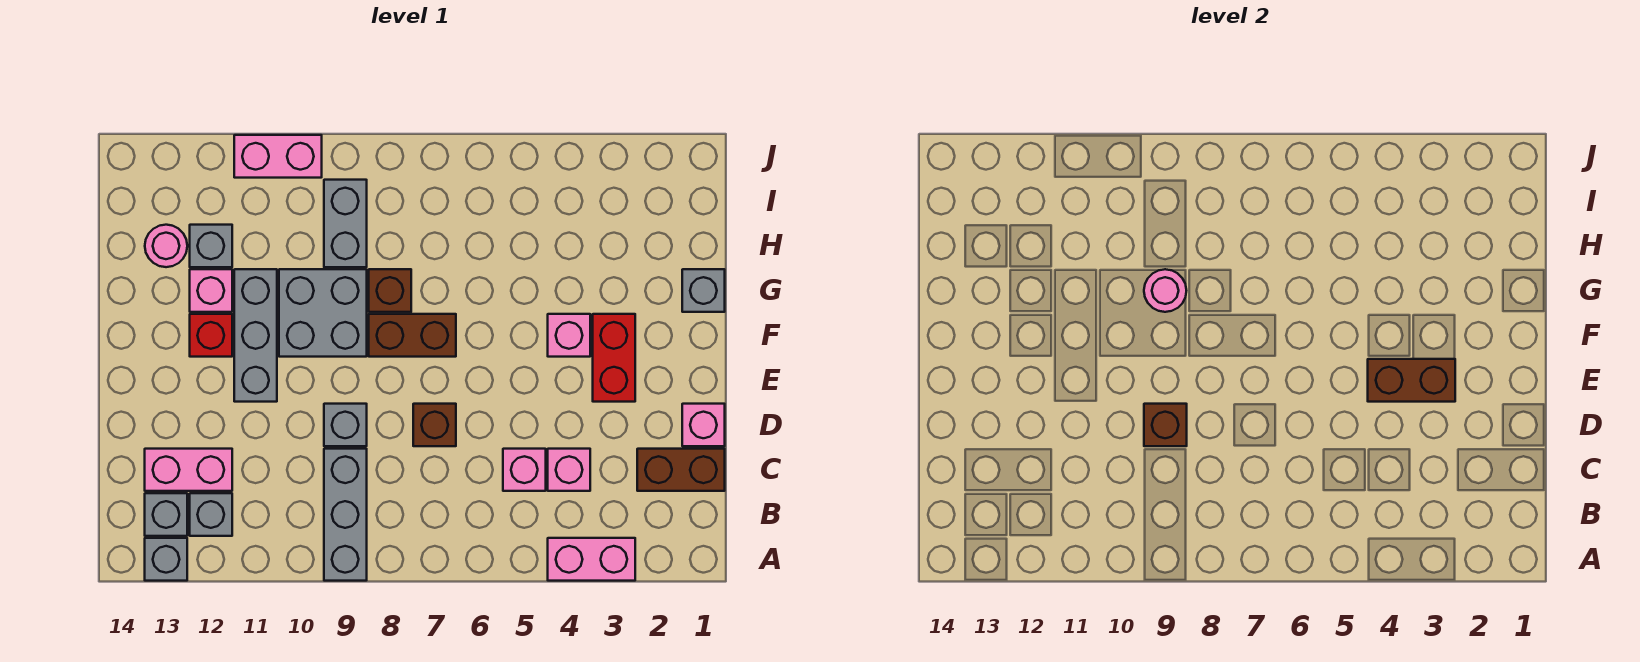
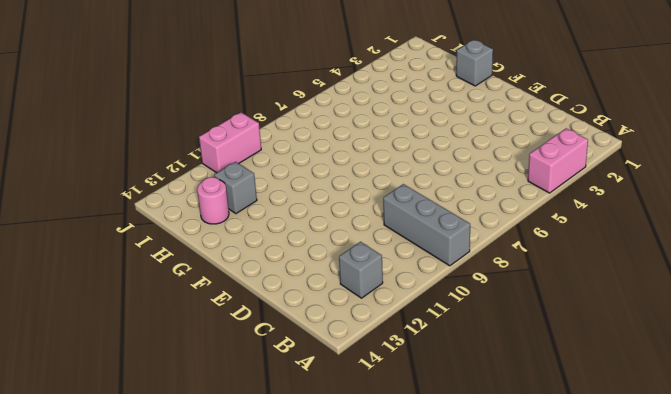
none -> grey 1x1 brick [145,538,187,581]
none -> grey 1x1 brick [145,493,187,536]
none -> brown 1x2 brick [637,449,725,491]

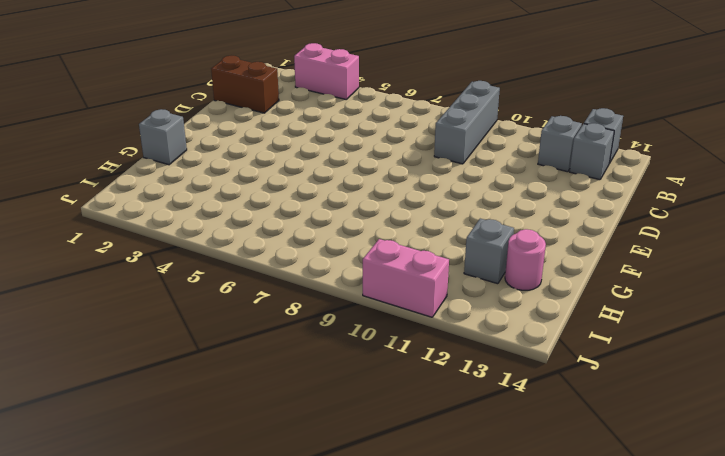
none -> pink 1x1 brick [548,449,590,491]
none -> pink 1x1 brick [503,449,546,491]
none -> pink 1x2 brick [145,449,232,491]

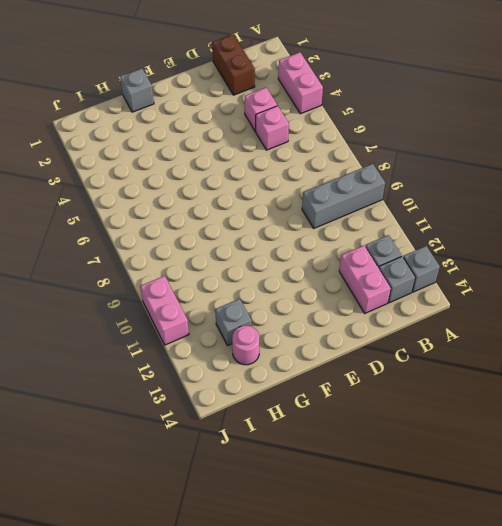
none -> pink 1x1 brick [682,404,725,446]
none -> brown 1x1 brick [413,404,456,446]
none -> grey 1x1 brick [324,404,367,446]

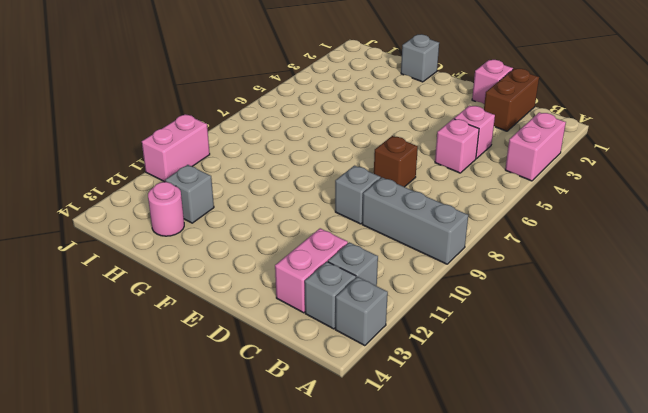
none -> red 1x2 brick [593,314,635,402]
none -> grey 1x3 brick [234,269,277,402]
none -> pink 1x1 brick [548,314,590,357]

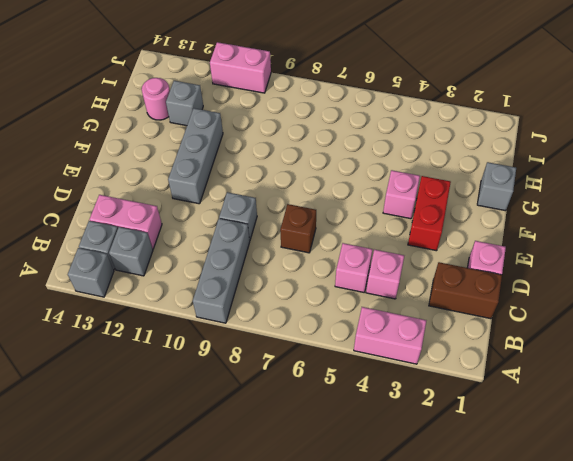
none -> brown 1x2 brick [369,314,456,357]
none -> grey 2x2 brick [279,269,367,357]
none -> red 1x1 brick [190,314,232,357]

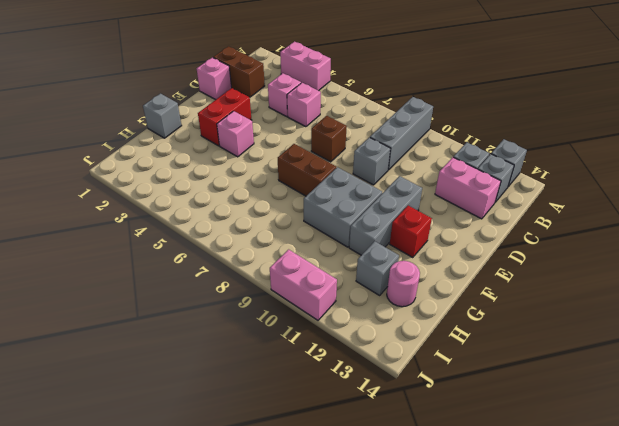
none -> brown 1x1 brick [369,269,411,312]
none -> pink 1x1 brick [190,269,232,312]
none -> grey 1x2 brick [324,180,367,267]

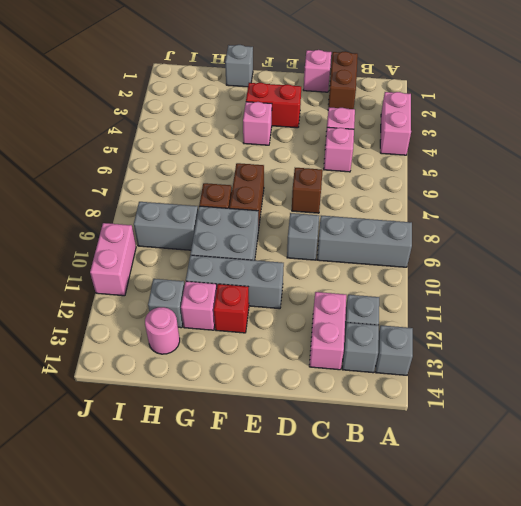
none -> brown 1x1 brick [1144,404,1187,446]
none -> brown 1x2 brick [1368,359,1455,402]
none -> pink 1x1 round brick [1144,269,1187,312]

